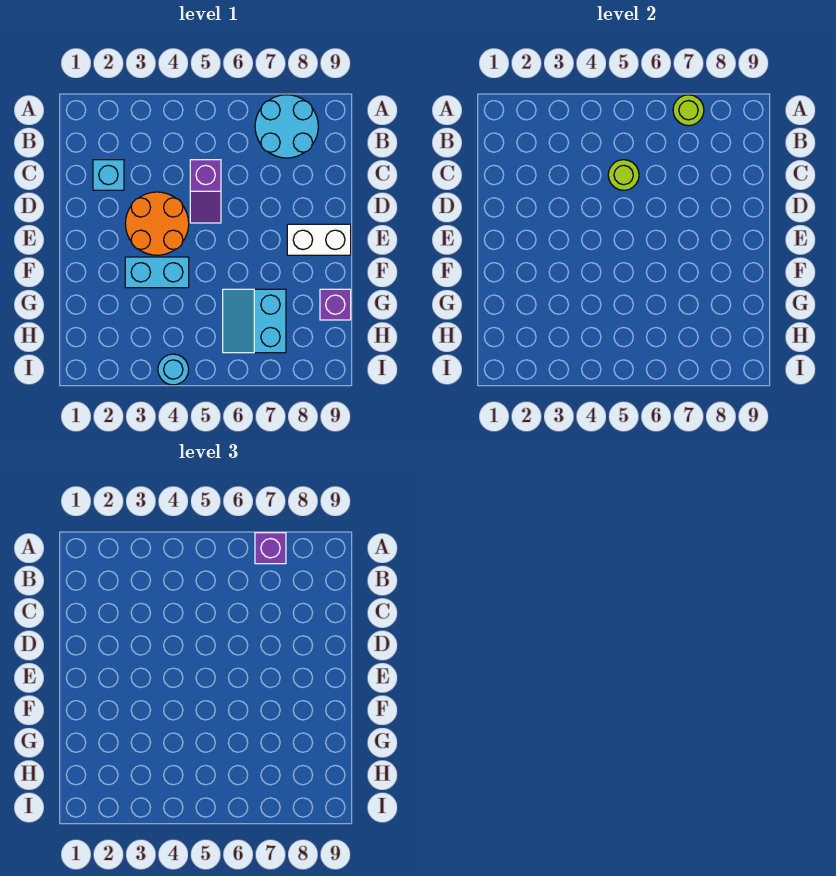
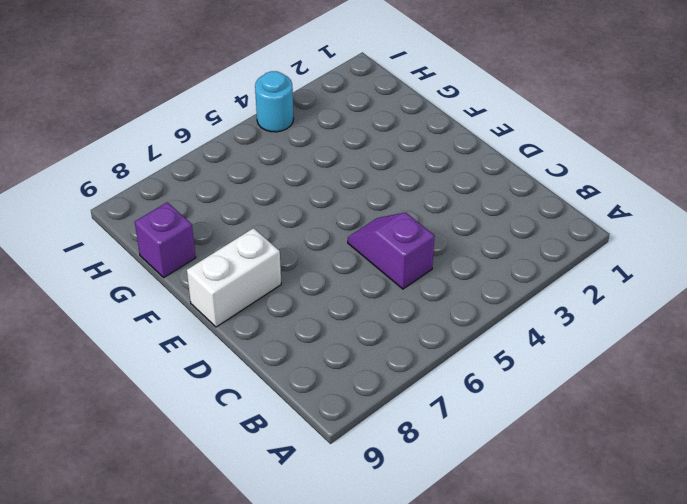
none -> cyan 2x2 round brick [255,95,318,158]
none -> cyan 1x1 brick [93,160,124,190]
none -> orange 2x2 round brick [125,192,189,255]

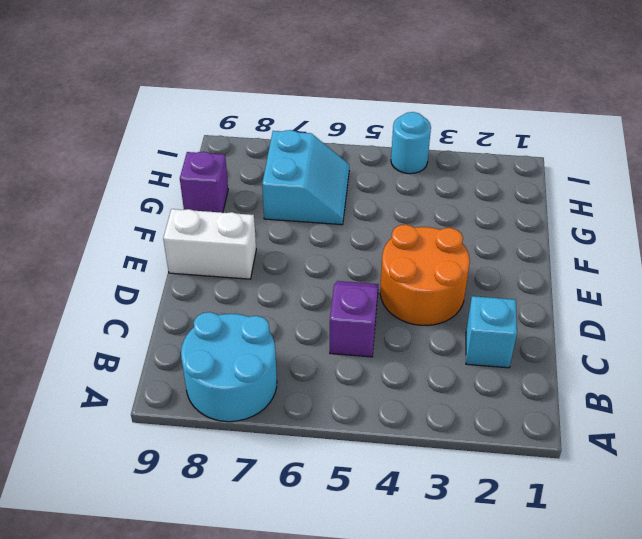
none -> cyan 1x2 brick [125,257,189,288]
none -> lime 1x1 round brick [673,95,704,126]
none -> lime 1x1 round brick [608,160,639,190]

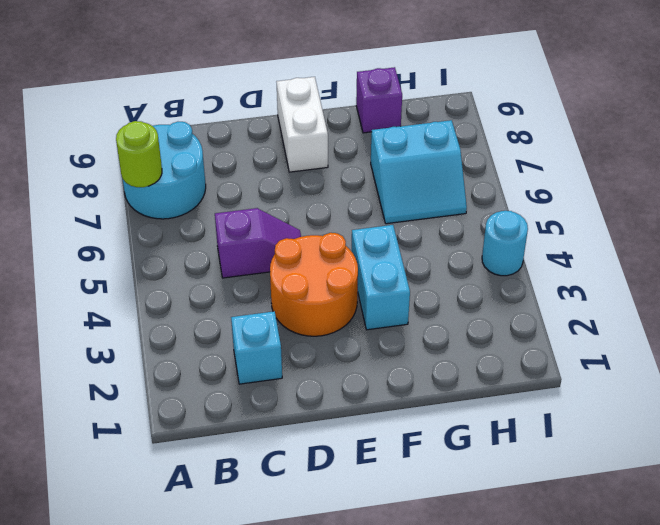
none -> lime 1x1 round brick [608,160,639,190]
none -> purple 1x1 brick [255,533,286,564]

